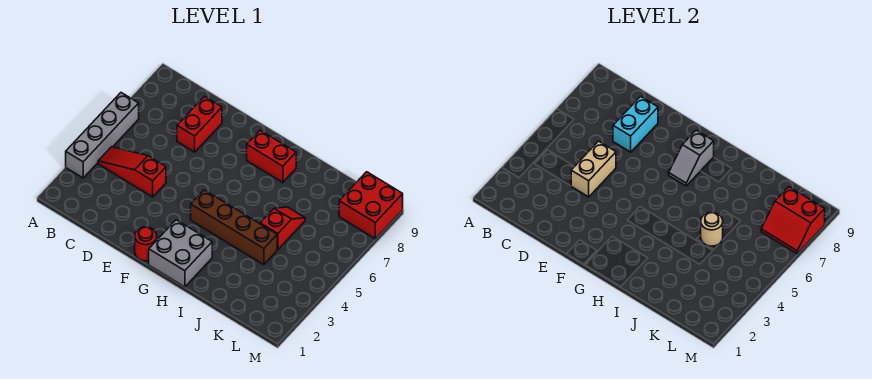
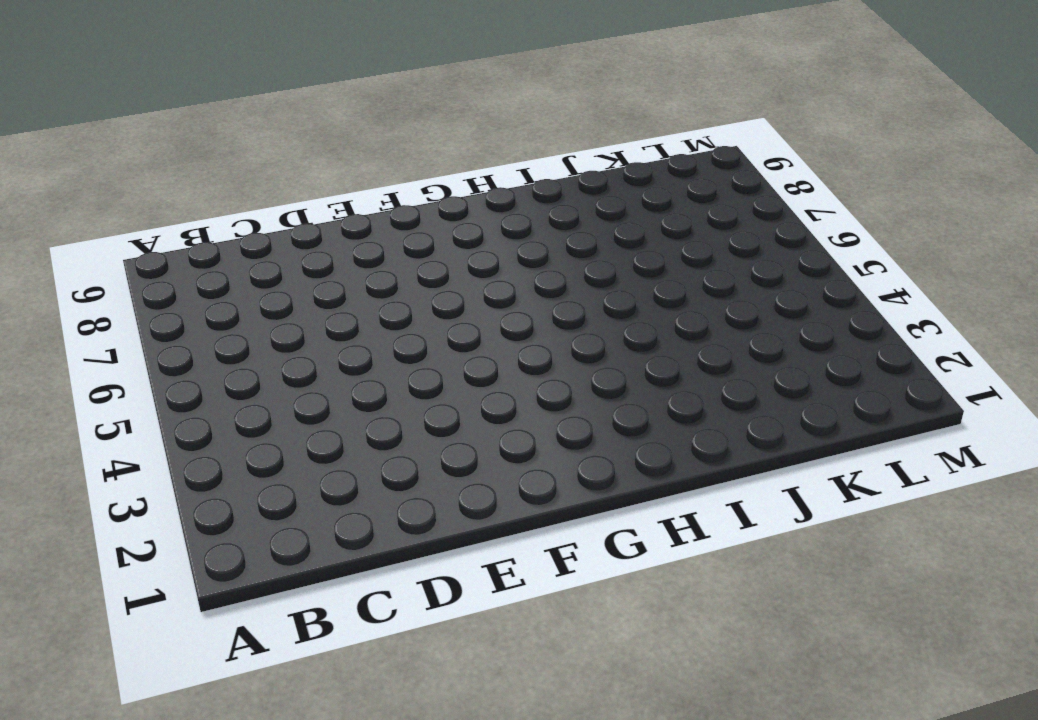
none -> grey 1x4 brick [66,93,139,178]
none -> red 1x3 slope [98,147,166,197]
none -> red 1x2 brick [177,96,222,152]

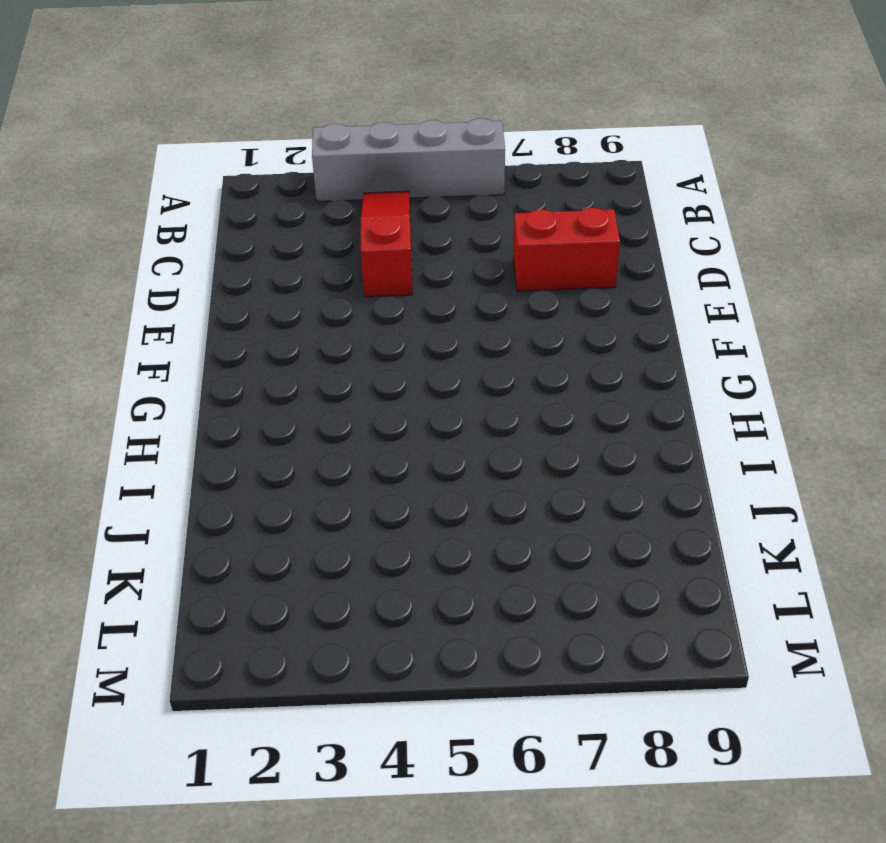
none -> red 1x1 round brick [135,227,157,261]
none -> grey 2x2 brick [149,220,212,287]
none -> brown 1x4 brick [191,190,277,265]

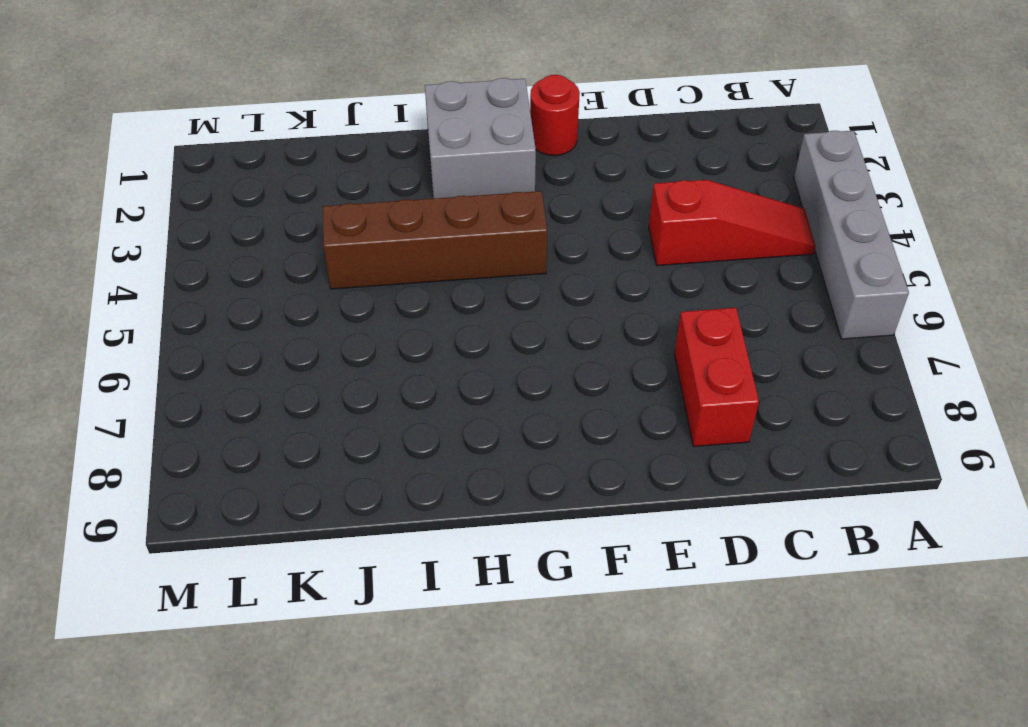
none -> red 1x2 brick [247,130,296,182]
none -> red 1x2 slope [260,207,305,250]
none -> red 2x2 brick [339,172,403,239]

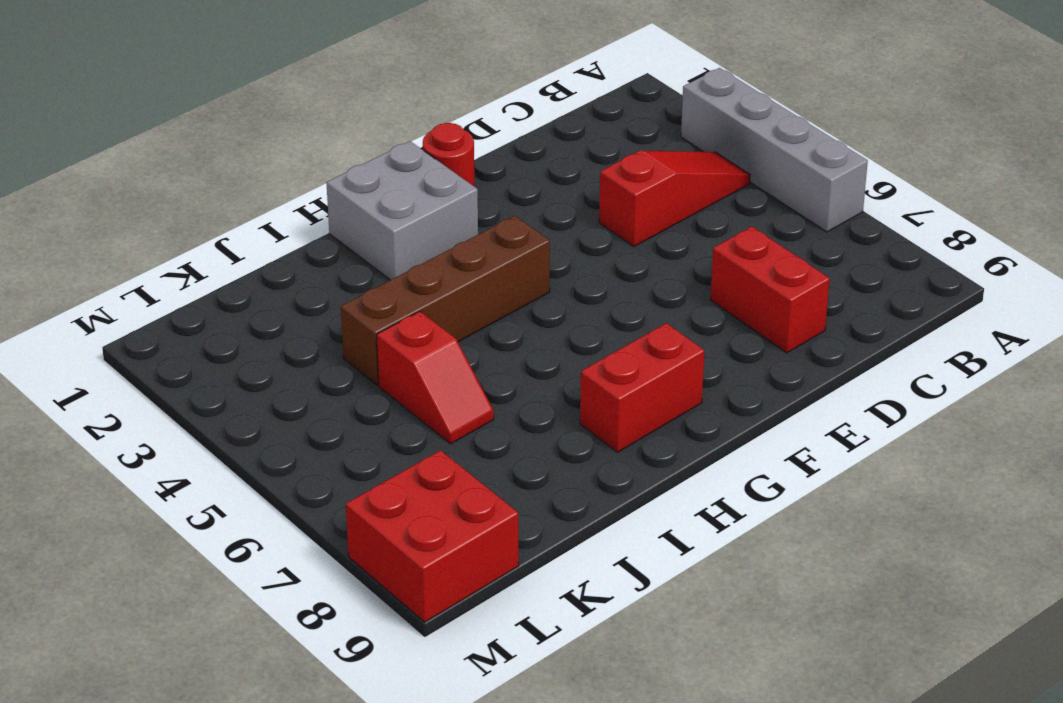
none -> tan 1x2 brick [571,141,616,197]
none -> cyan 1x2 brick [613,96,658,152]
none -> grey 1x2 slope [669,130,714,186]

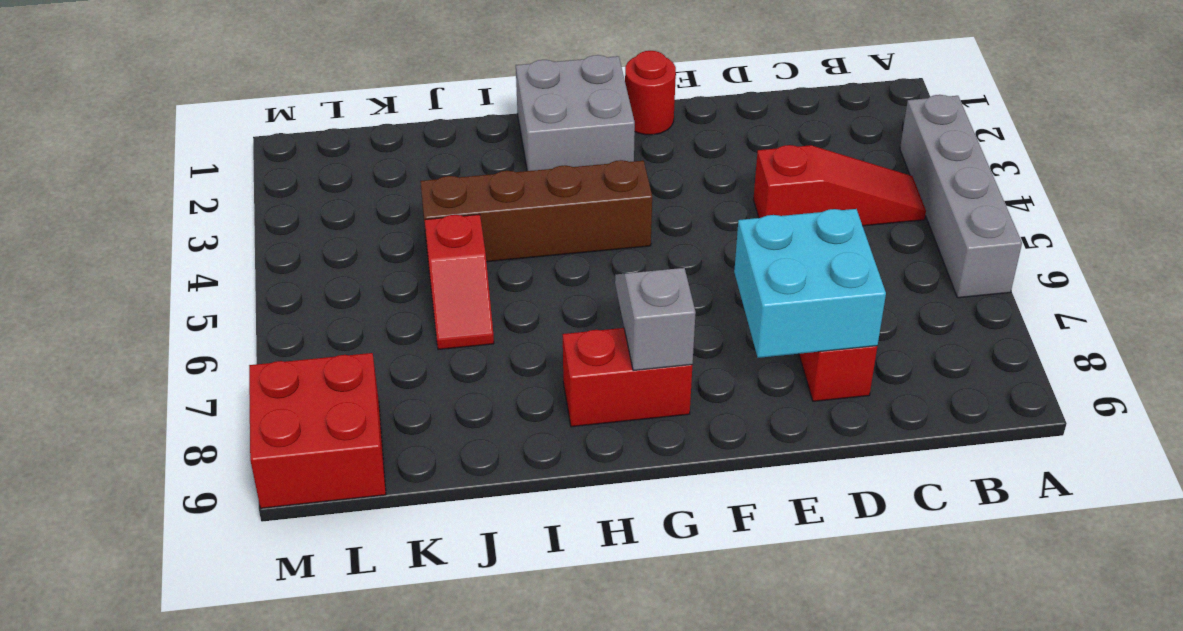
cyan 2x2 brick [734,209,886,358] -> cyan 1x2 brick [613,96,658,152]
none -> tan 1x2 brick [571,141,616,197]
none -> tan 1x1 round brick [701,212,723,246]
none -> red 2x2 slope [761,187,825,254]

